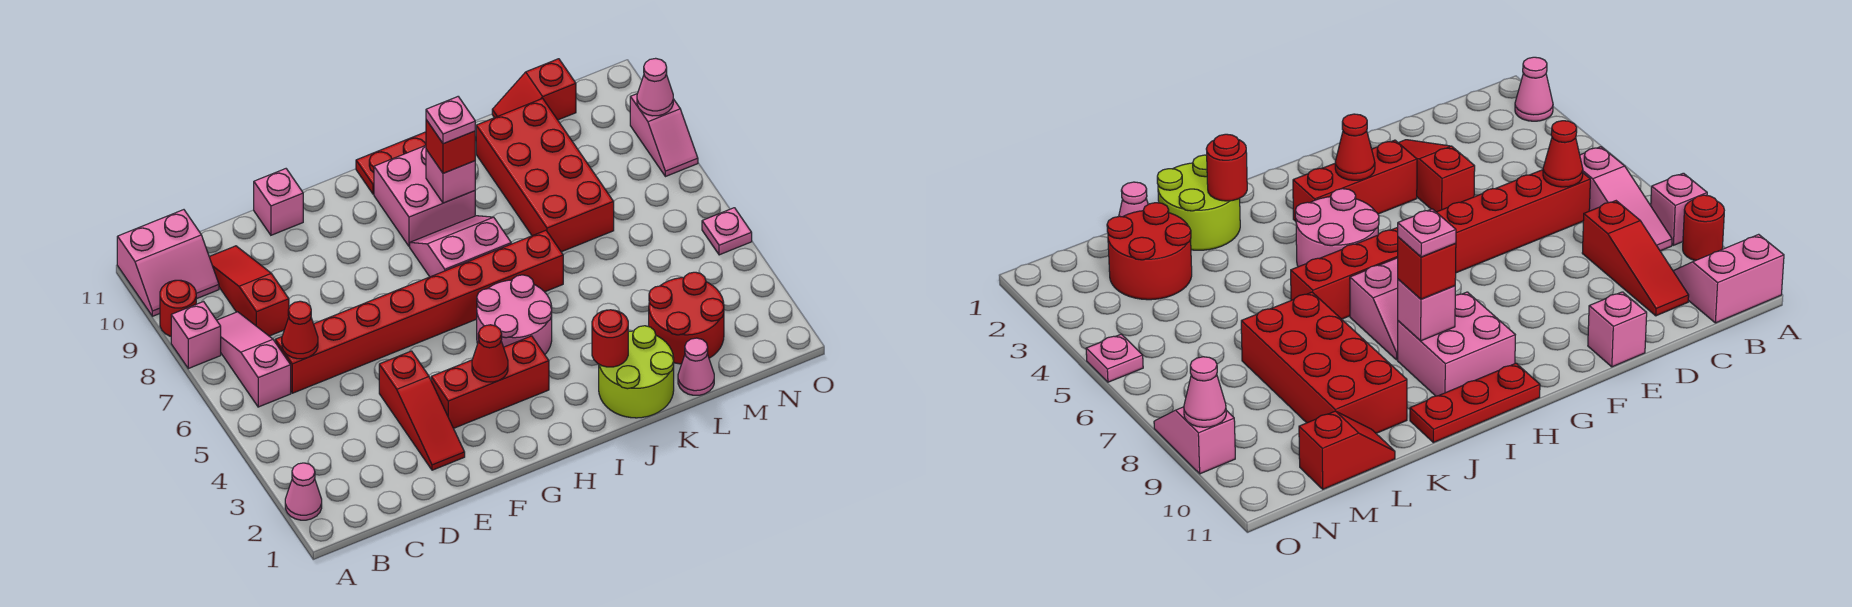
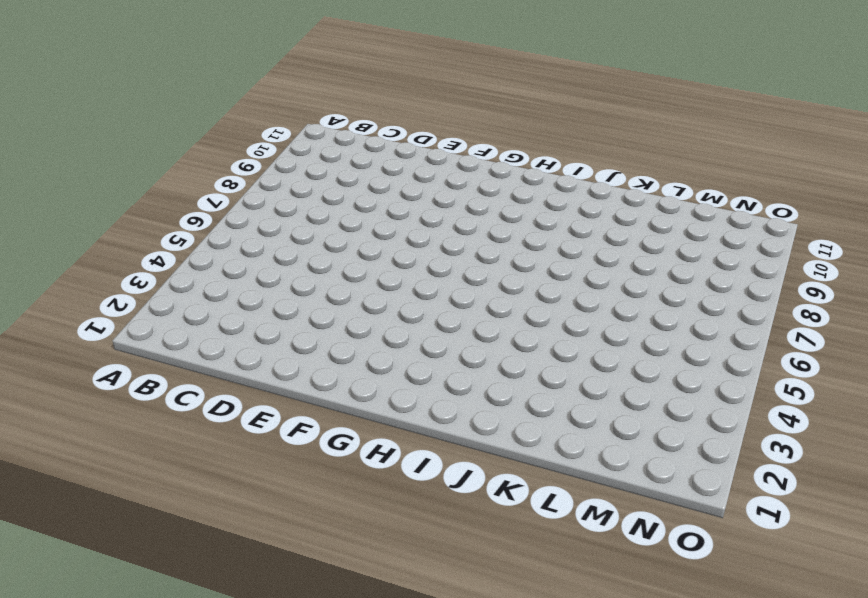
none -> pink 1x1 cone [285,463,322,520]
none -> pink 1x1 brick [171,302,221,369]
none -> red 1x1 round brick [160,280,196,336]

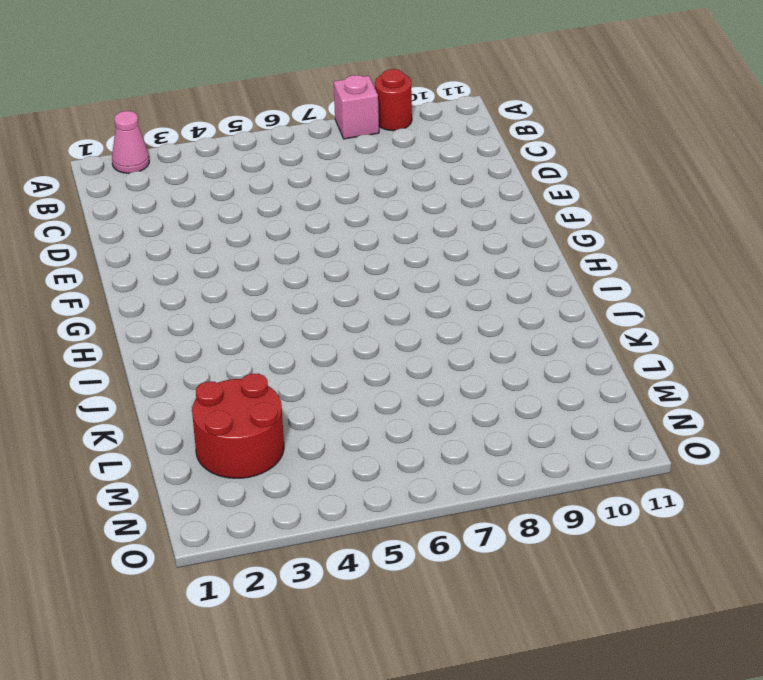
none -> pink 2x2 slope [117,210,219,316]
none -> pink 1x3 slope [217,312,291,407]
none -> red 1x8 brick [275,230,563,393]

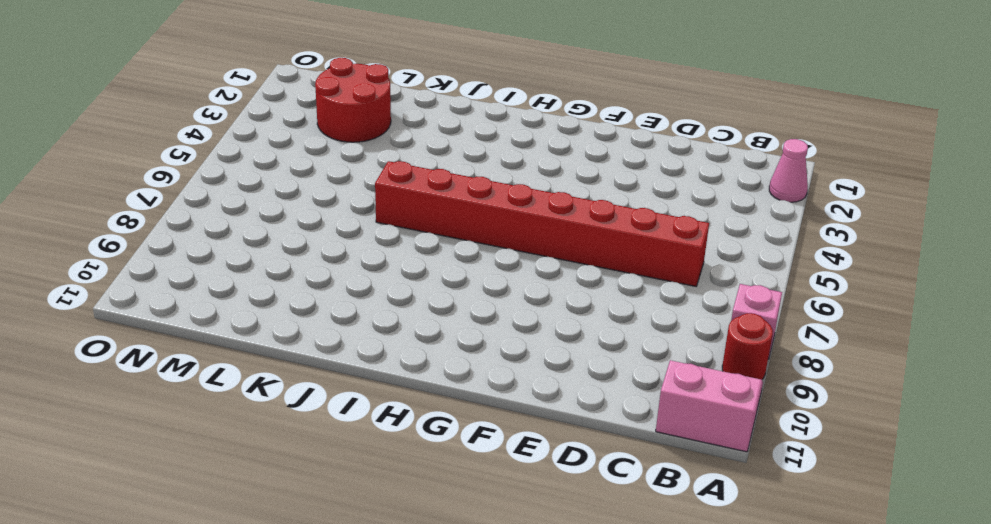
none -> pink 1x3 slope [217,312,291,407]
none -> red 1x3 slope [209,246,289,336]
none -> red 1x3 slope [379,351,465,470]

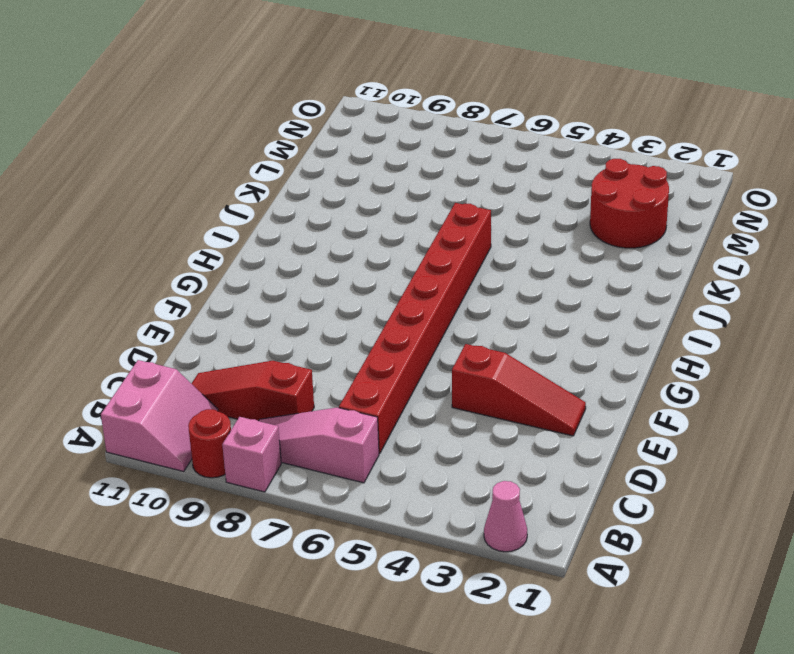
none -> pink 1x1 brick [254,169,303,235]
none -> red 1x3 brick [431,336,549,428]
none -> pink 2x2 round brick [477,275,552,354]

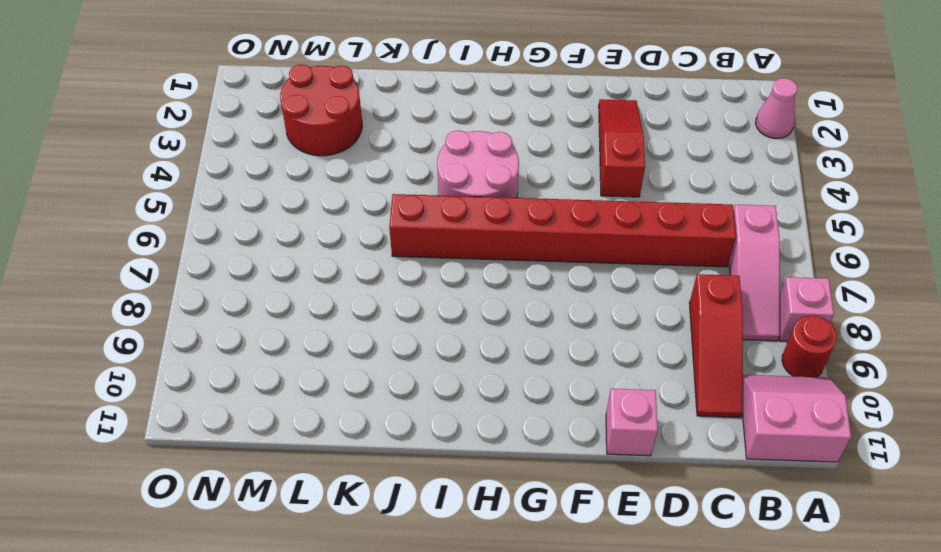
none -> red 1x3 brick [431,336,549,428]
none -> pink 2x2 slope [410,216,511,277]
none -> pink 2x2 brick [374,146,475,246]

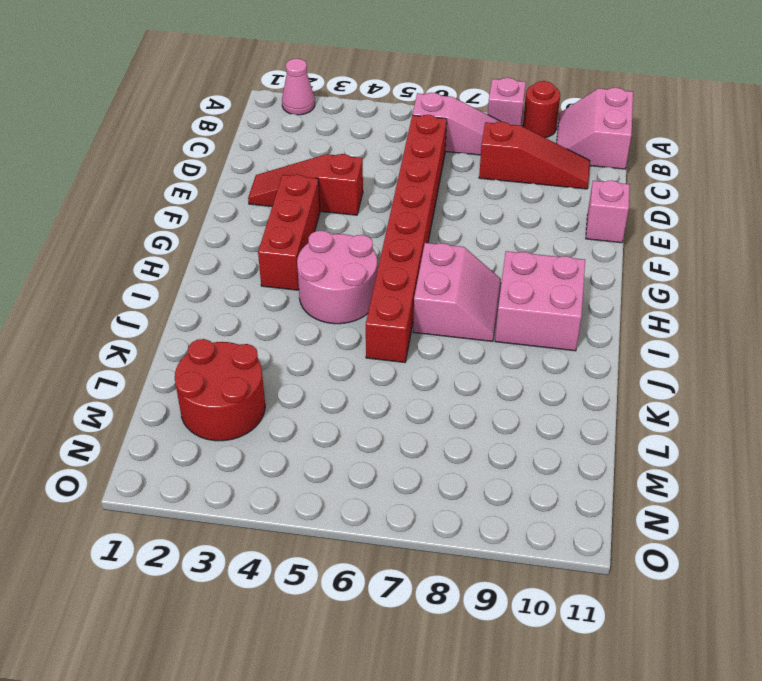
none -> red 1x3 plate [356,132,426,194]
none -> lime 2x2 round brick [599,326,674,418]
none -> red 2x4 brick [476,98,614,252]

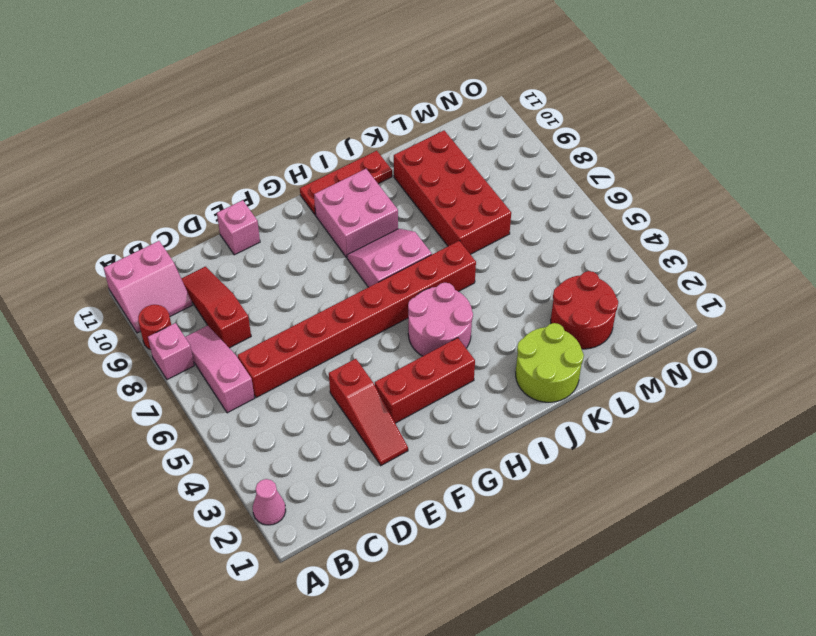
none -> pink 1x1 cone [678,338,714,395]
none -> red 1x2 slope [492,59,576,120]
none -> pink 1x1 plate [702,208,752,255]

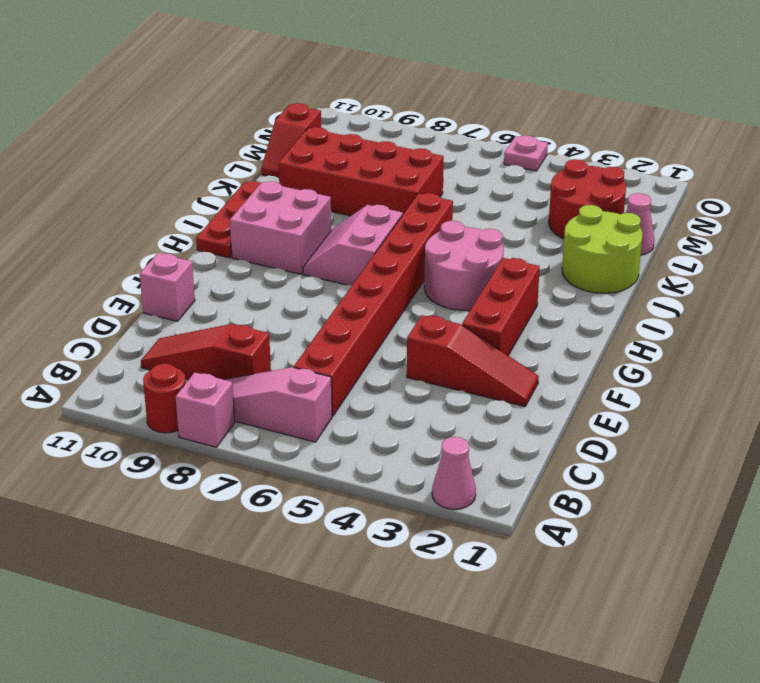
none -> pink 2x2 slope [117,210,219,316]
none -> pink 1x2 slope [630,94,698,177]
none -> red 1x1 cone [282,301,318,359]

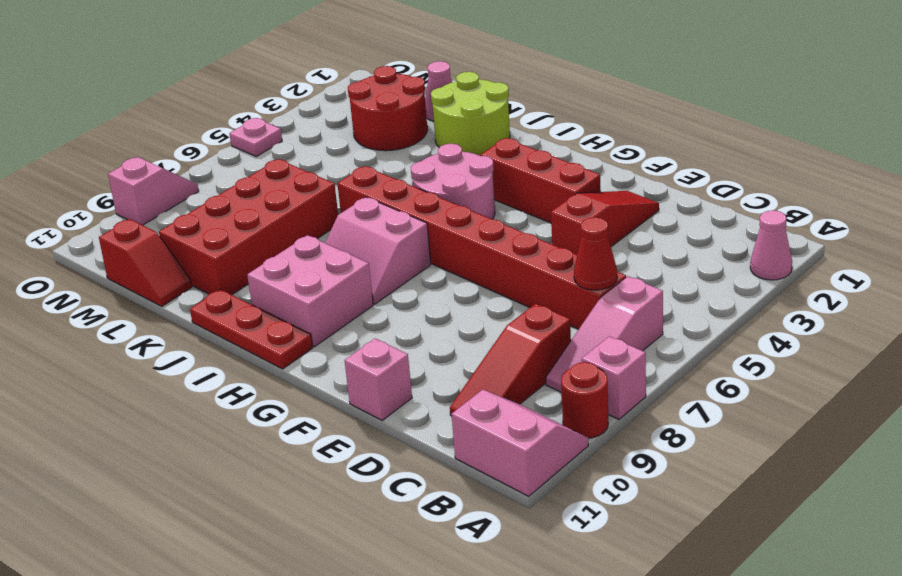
none -> red 1x1 cone [472,325,508,382]
none -> pink 1x1 brick [426,150,475,203]
none -> red 1x1 round brick [592,310,628,367]

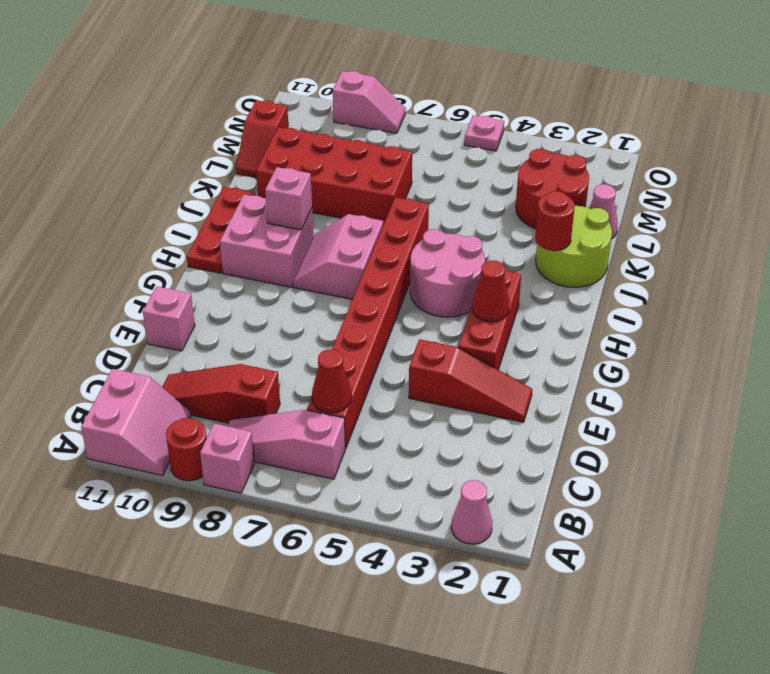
none -> pink 1x1 cone [637,58,673,116]
none -> red 1x1 brick [426,120,475,173]
none -> pink 1x1 plate [426,97,475,144]

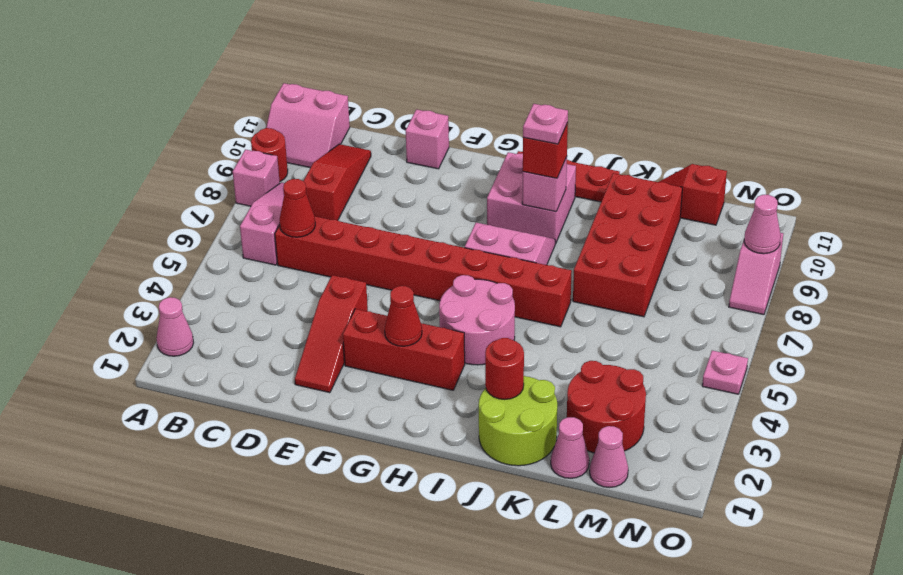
pink 1x1 cone [590,426,628,487] -> none

